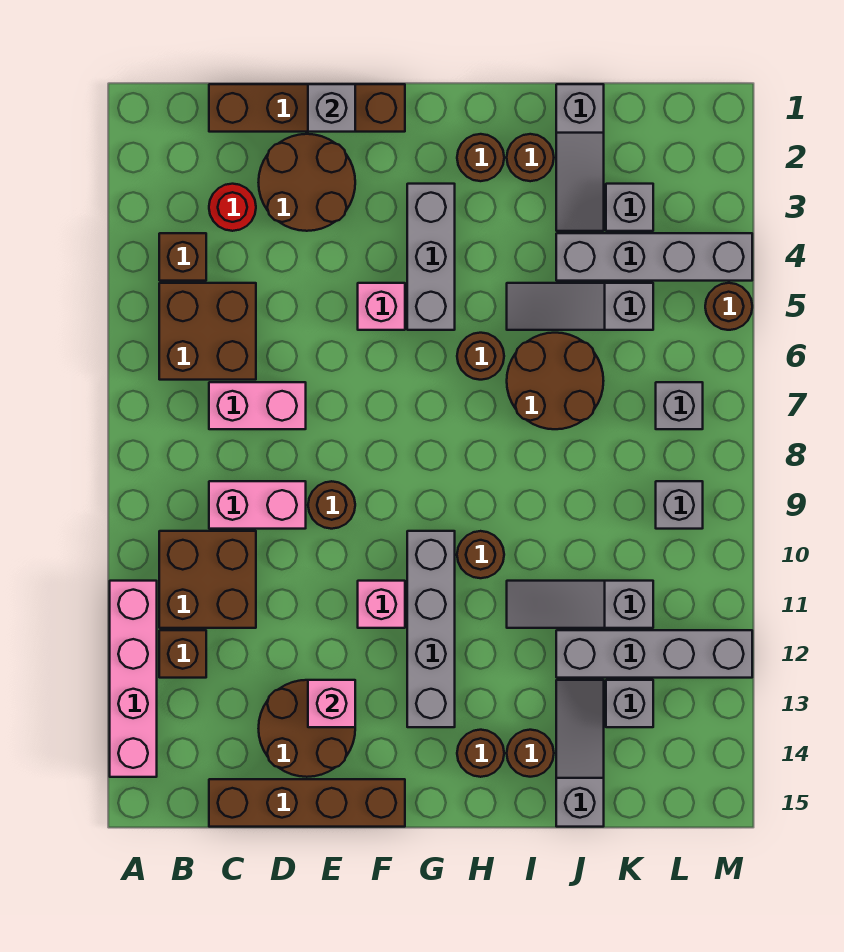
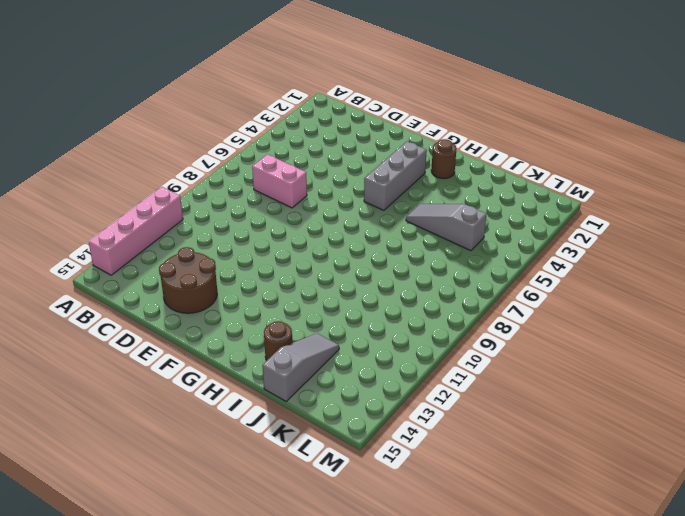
none -> brown 1x1 brick [159,233,206,281]
none -> brown 2x2 brick [159,283,256,380]
none -> brown 2x2 brick [159,531,256,628]
none -> brown 1x1 brick [159,630,206,678]

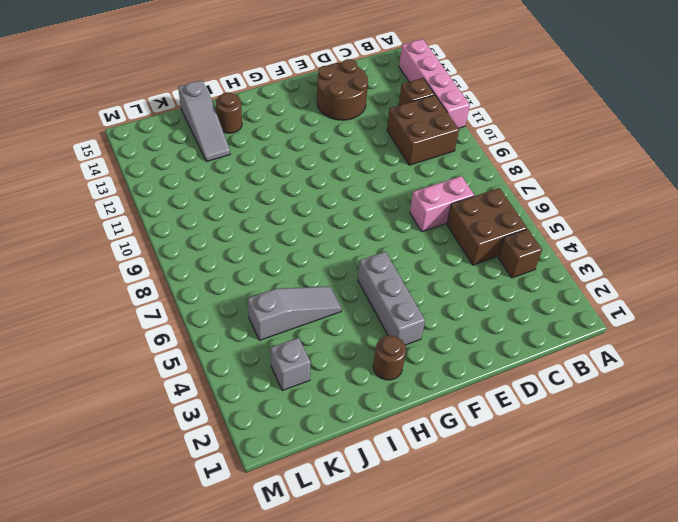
none -> brown 1x4 brick [209,84,405,132]
none -> red 1x1 round brick [209,184,256,231]
none -> pink 1x2 brick [209,481,306,529]
none -> brown 1x4 brick [209,779,405,827]

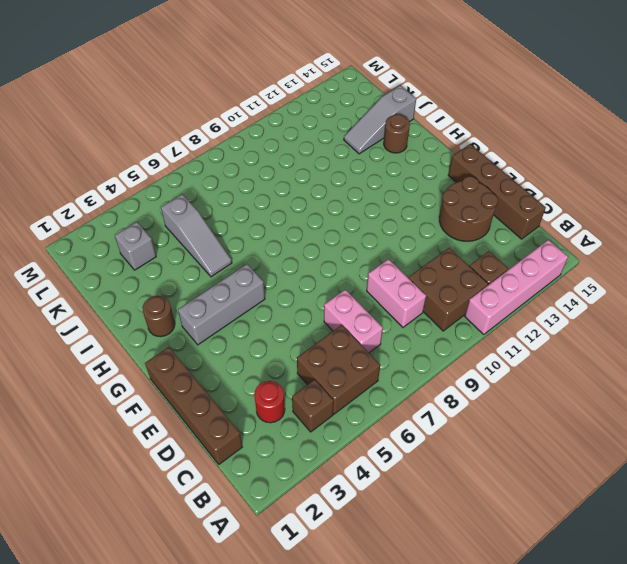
none -> brown 2x2 round brick [259,134,355,231]
none -> brown 1x1 round brick [308,481,355,529]
none -> pink 1x1 brick [358,283,405,330]
none -> pink 1x1 brick [358,581,405,628]

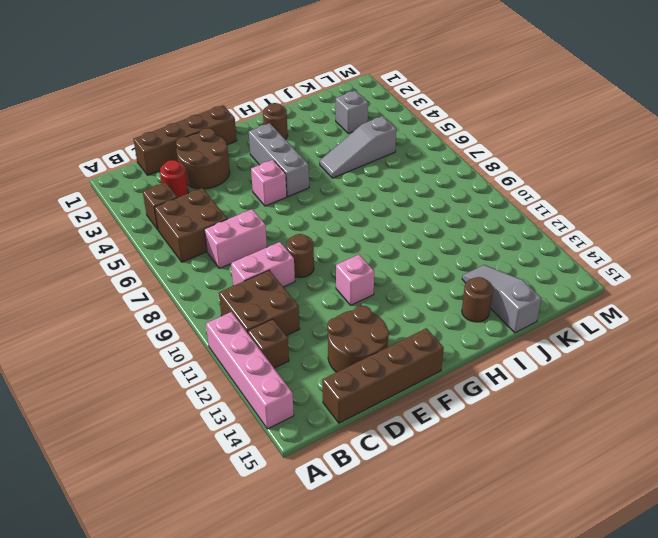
none -> grey 1x4 brick [407,531,455,727]
none -> brown 1x1 round brick [457,333,504,380]
none -> brown 1x1 round brick [457,531,504,578]
none -> brown 1x1 round brick [457,730,504,777]

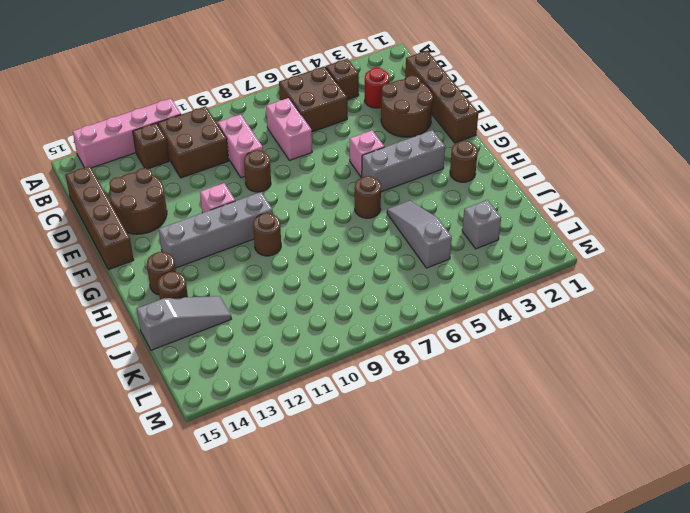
none -> brown 1x1 round brick [507,134,554,181]
none -> brown 2x2 round brick [507,333,603,429]
none -> grey 1x3 slope [507,581,653,628]
none -> grey 1x3 slope [556,84,604,231]

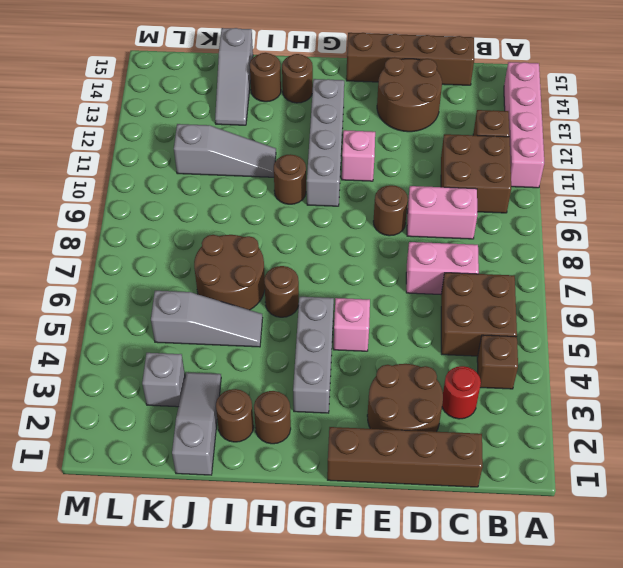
none -> grey 1x4 brick [556,233,752,281]
none -> grey 1x4 brick [556,630,752,678]
none -> grey 1x1 brick [606,680,653,727]
none -> grey 1x1 brick [656,382,703,429]

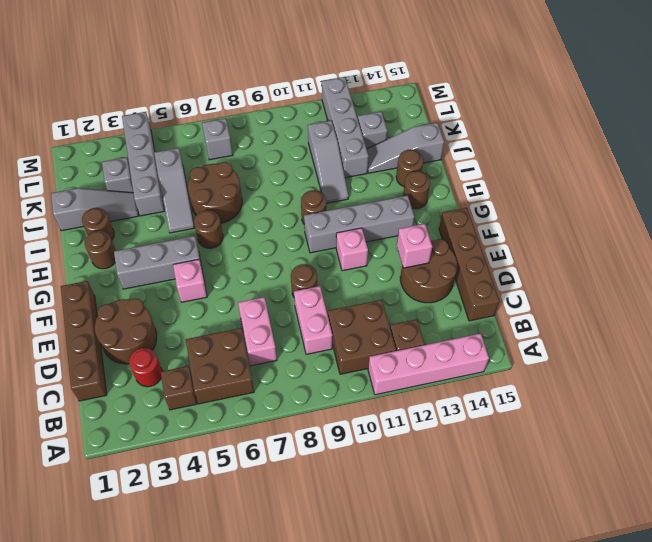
none -> grey 1x1 brick [656,481,703,529]
none -> brown 1x1 round brick [705,283,752,330]
none -> grey 1x1 brick [308,84,355,132]

